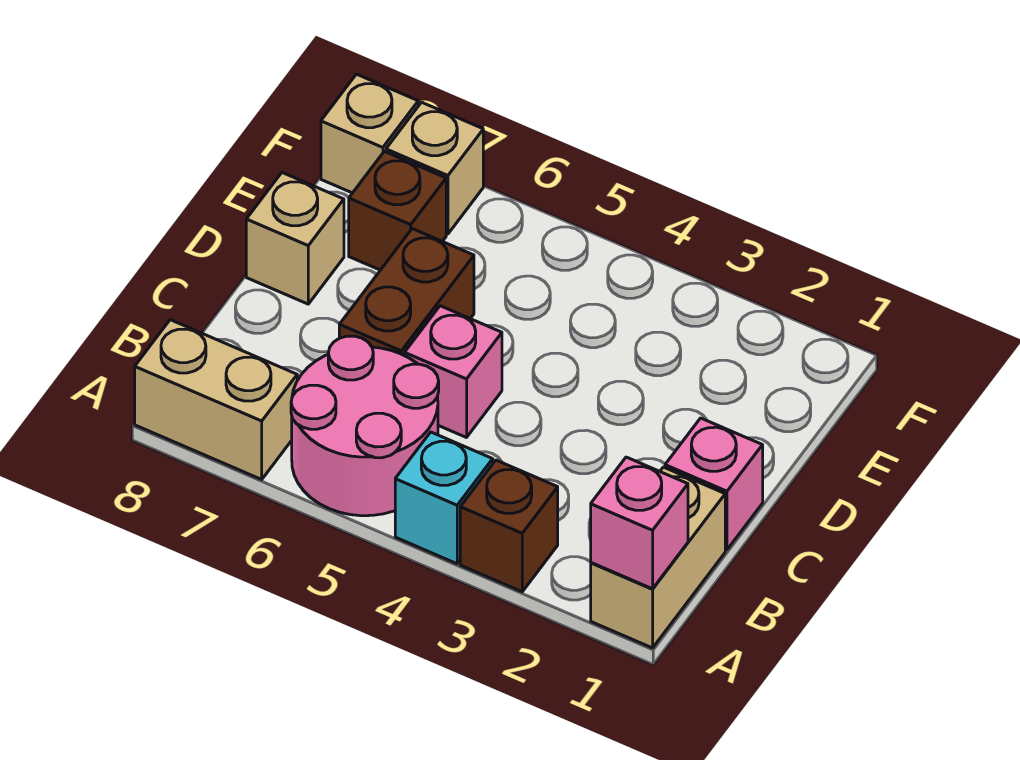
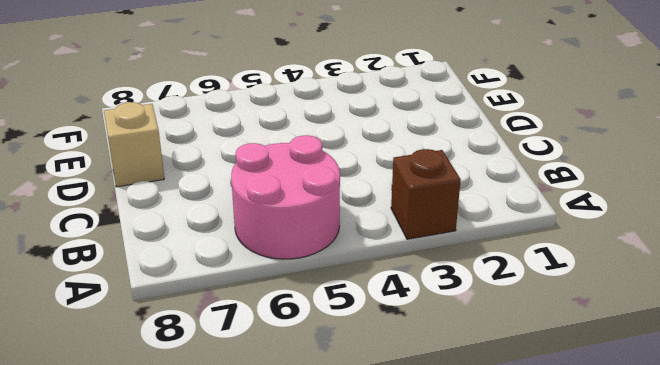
none -> tan 1x2 brick [591,467,725,648]
none -> cyan 1x1 brick [395,432,493,564]
none -> tan 1x2 brick [135,320,297,479]

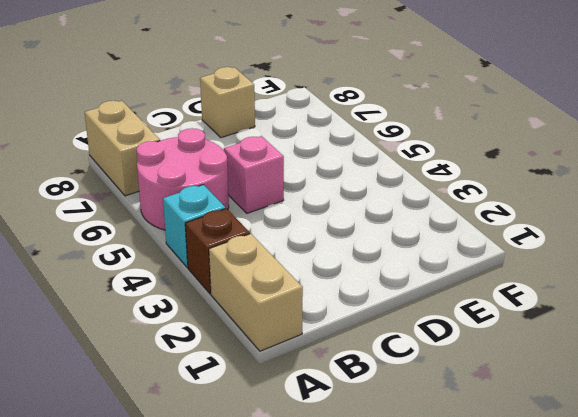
tan 1x2 brick [209,234,303,351] -> tan 1x2 brick turned to [591,467,725,648]
none -> pink 1x1 brick [665,418,763,550]
none -> brown 1x2 brick [339,229,474,356]
none -> brown 1x1 brick [349,151,446,270]

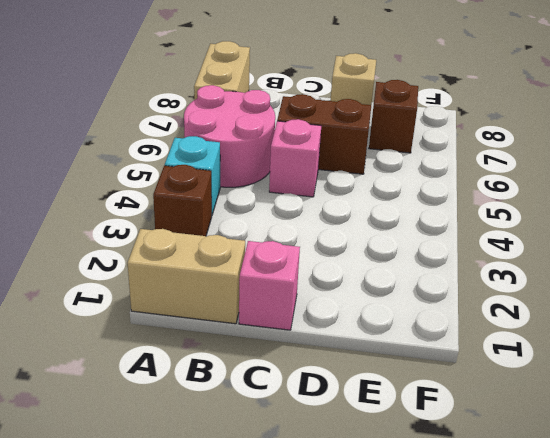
none -> tan 1x1 brick [386,102,483,234]
none -> tan 1x1 brick [321,74,418,193]
none -> pink 1x1 brick [591,457,688,589]

